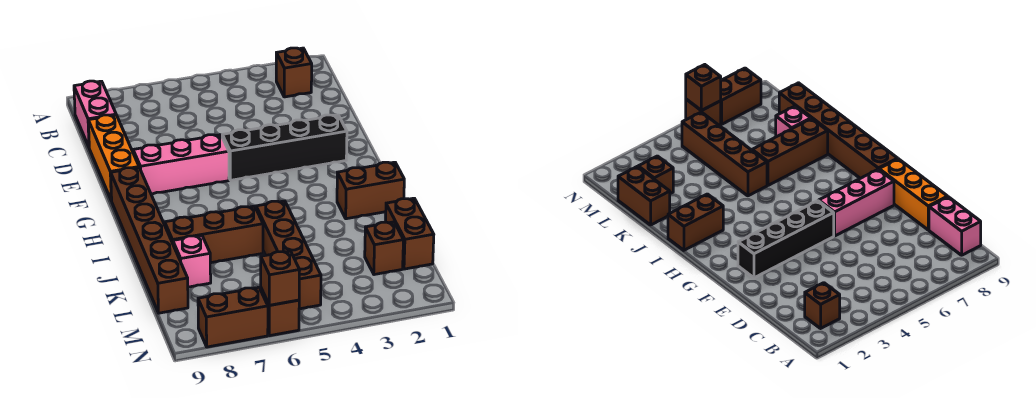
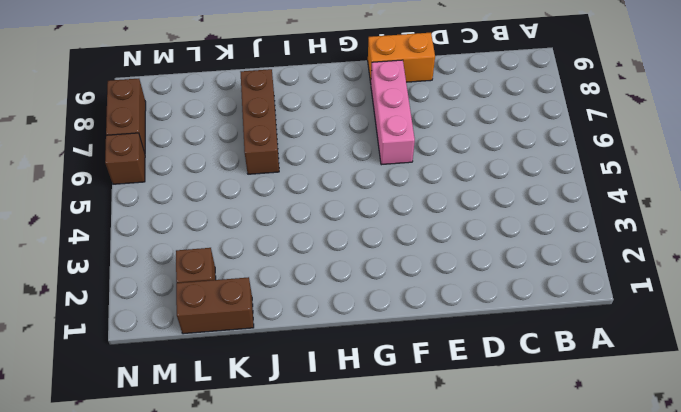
orange 1x2 brick [368,33,435,83] -> orange 1x3 brick [88,115,139,201]
none -> brown 1x1 brick [276,48,312,97]
none -> pink 1x2 brick [74,81,116,147]
none -> black 1x4 brick [222,115,347,180]

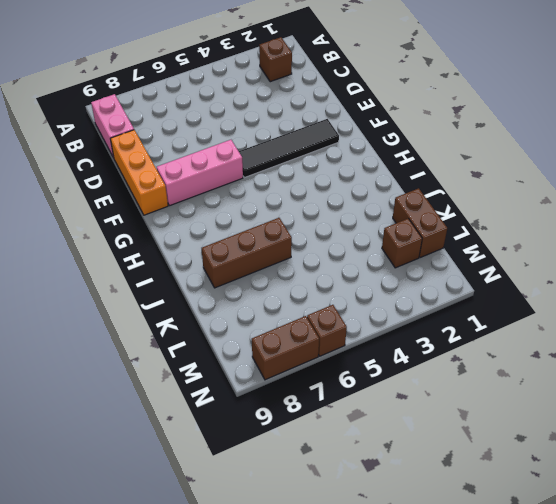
black 1x4 tile [239,119,339,178] -> black 1x4 brick [222,115,347,180]
none -> brown 1x6 brick [111,168,188,313]
none -> brown 1x2 brick [337,162,404,219]
none -> brown 1x4 brick [256,201,321,309]

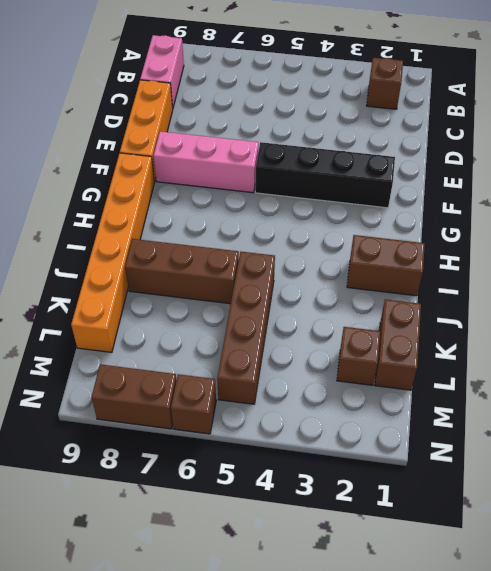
orange 1x6 brick [71,153,155,352] -> brown 1x6 brick [111,168,188,313]
none -> pink 1x1 brick [173,236,211,287]
none -> brown 1x1 brick [261,251,300,305]

